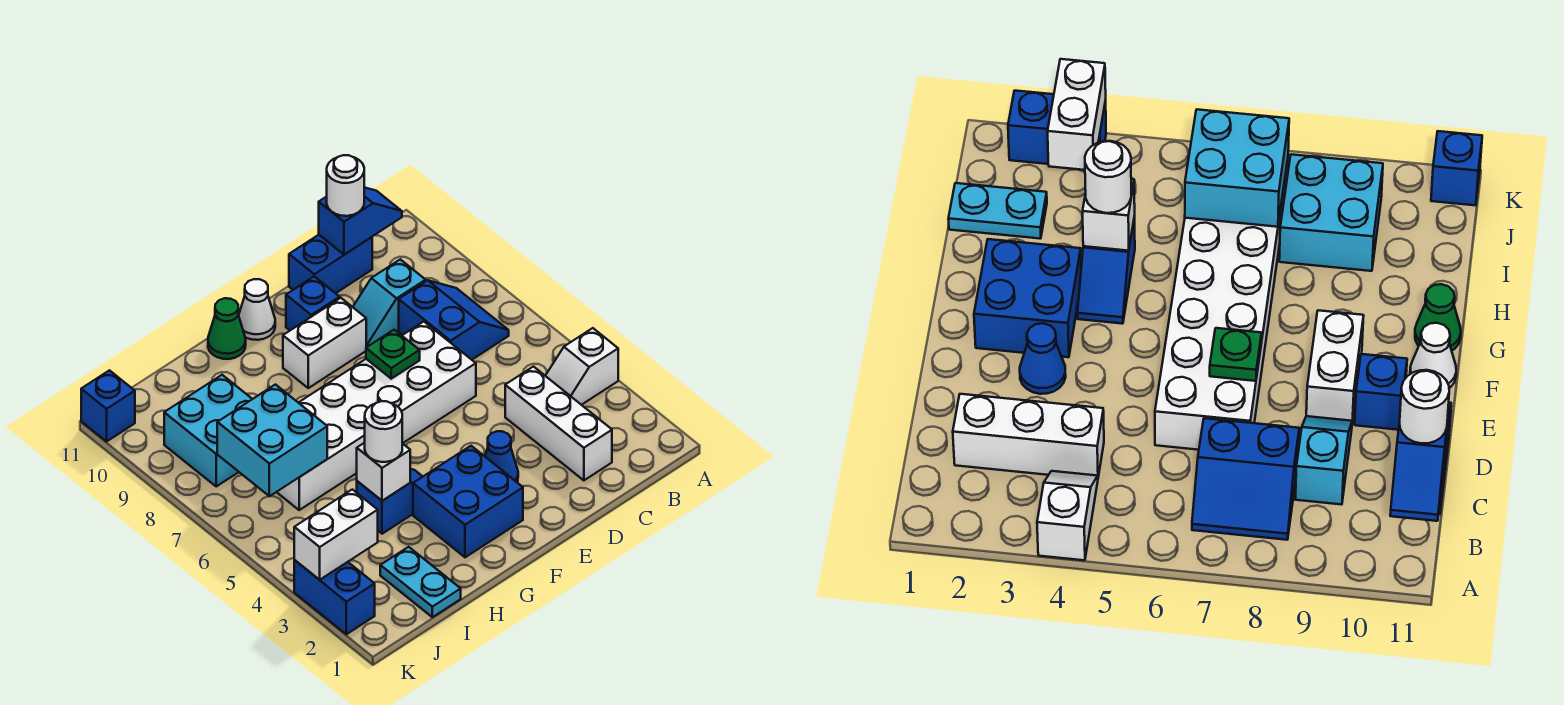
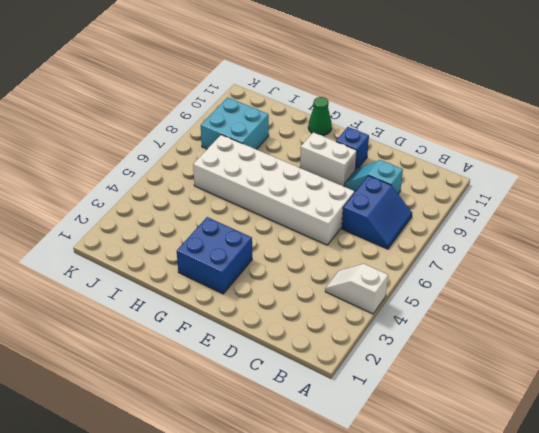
none -> white 1x3 brick [505,367,612,480]
none -> blue 1x2 brick [289,235,372,293]
none -> blue 1x1 cone [485,431,518,482]

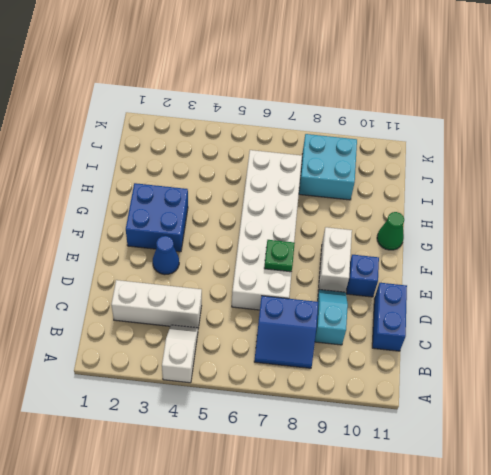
none -> white 1x1 cone [239,279,275,340]
none -> blue 1x2 slope [357,469,423,534]
none -> cyan 1x2 plate [380,547,461,617]

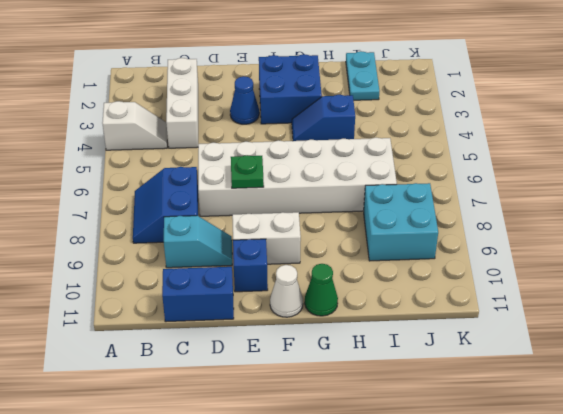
none -> blue 1x2 brick [294,560,375,634]
none -> blue 1x1 brick [81,370,135,441]
none -> blue 1x2 slope [319,187,402,255]

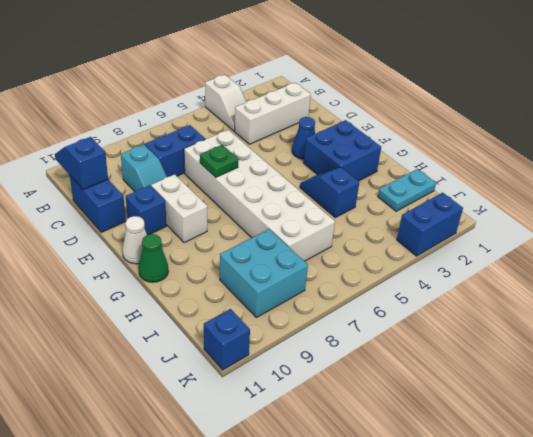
none -> white 1x1 brick [357,443,410,501]
none -> cyan 2x2 brick [217,385,327,496]
none -> white 1x2 brick [294,489,378,580]

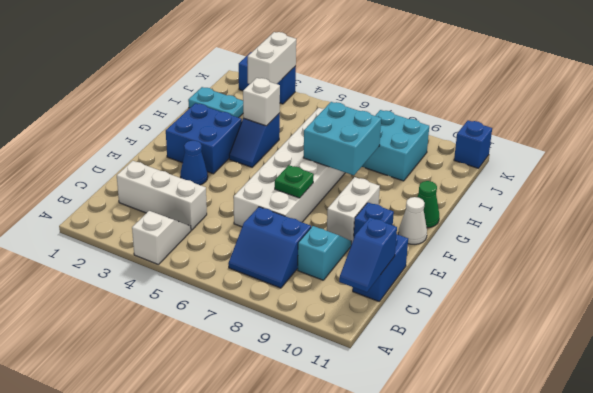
cyan 2x2 brick [303,102,381,175] -> cyan 2x2 brick moved to [217,385,327,496]
none -> white 1x1 round brick [327,155,364,216]
none -> white 1x1 round brick [365,401,402,462]

